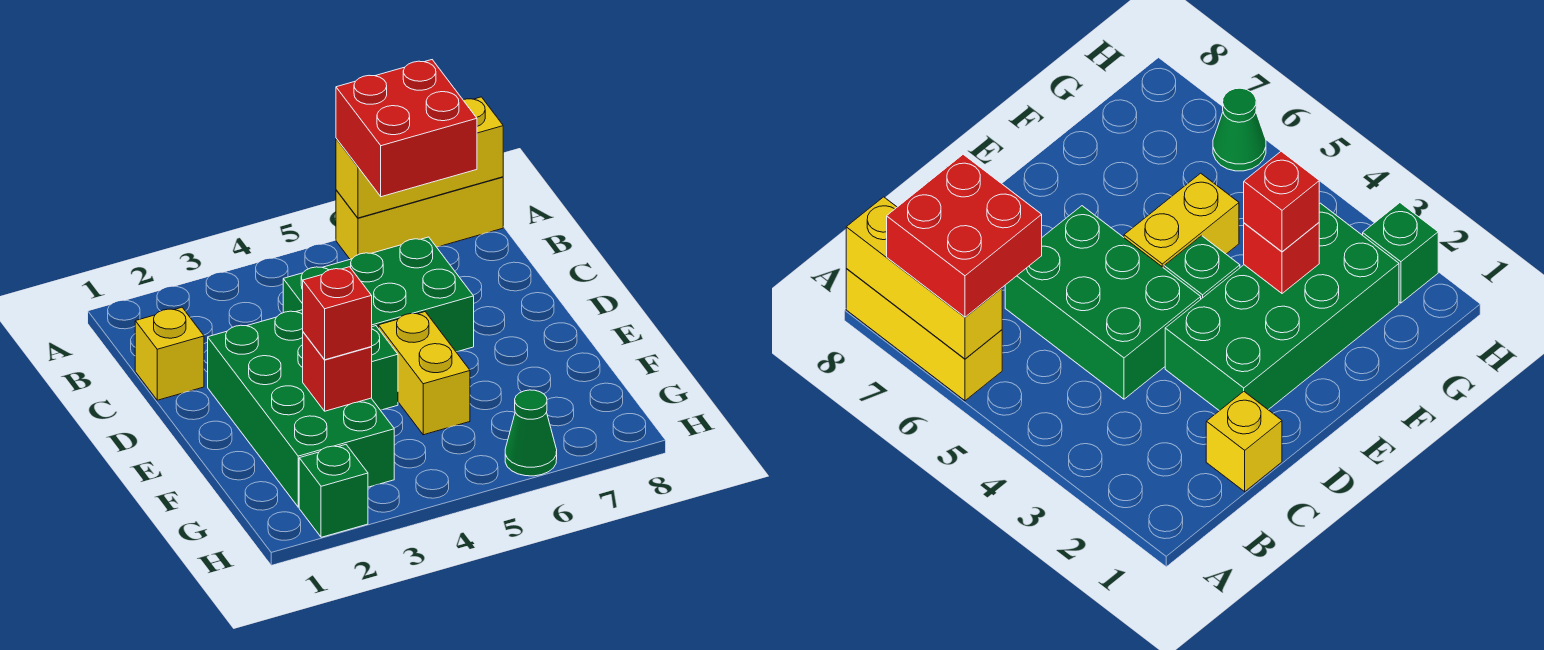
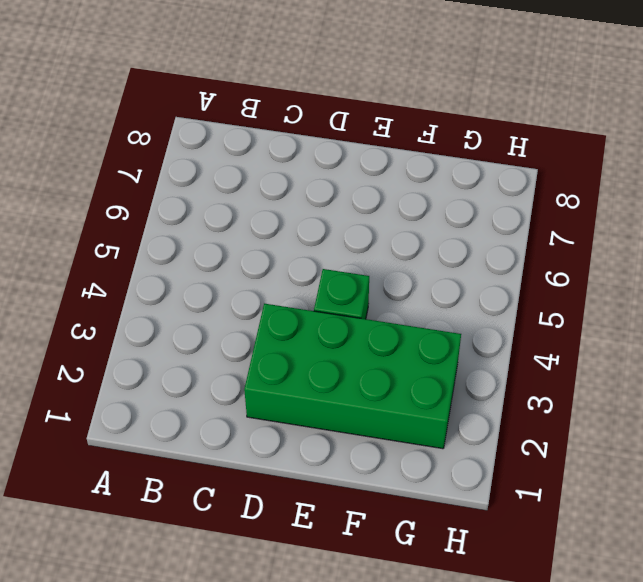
none -> yellow 1x3 brick [336,177,503,259]
none -> yellow 1x1 brick [135,307,204,400]
none -> green 2x3 brick [283,237,474,352]

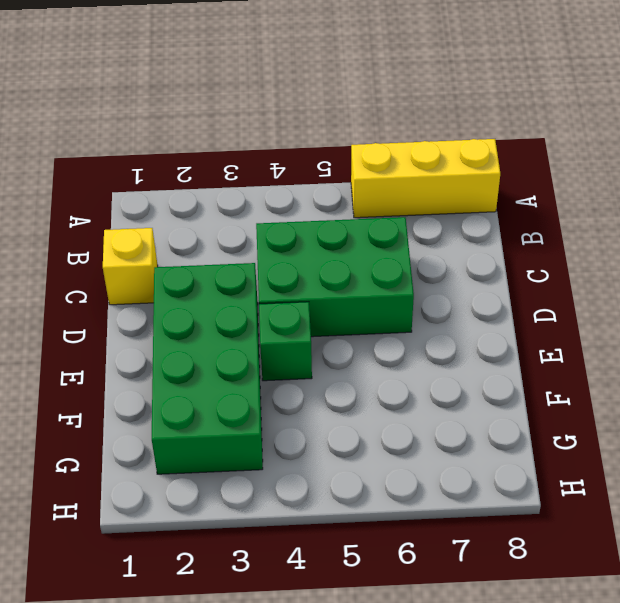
none -> yellow 1x2 brick [378,312,470,435]
none -> green 1x1 brick [299,445,368,537]
none -> green 1x1 cone [505,390,557,476]

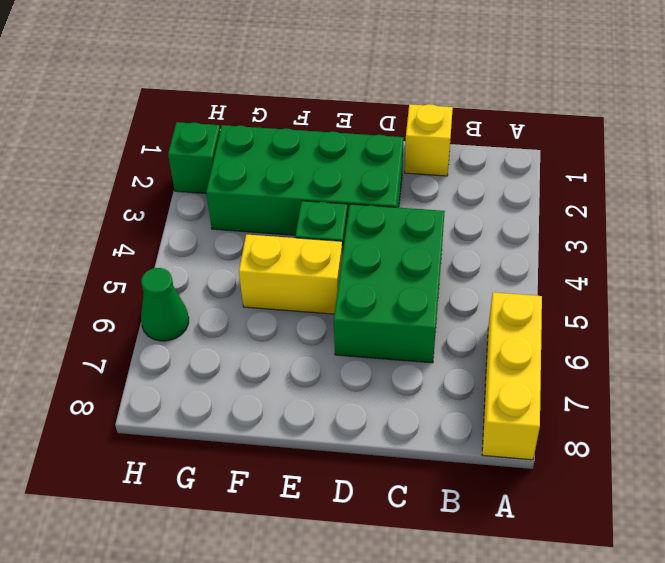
none -> yellow 1x3 brick [336,97,503,218]
none -> red 1x1 brick [303,332,372,411]
none -> red 2x2 brick [336,60,477,197]

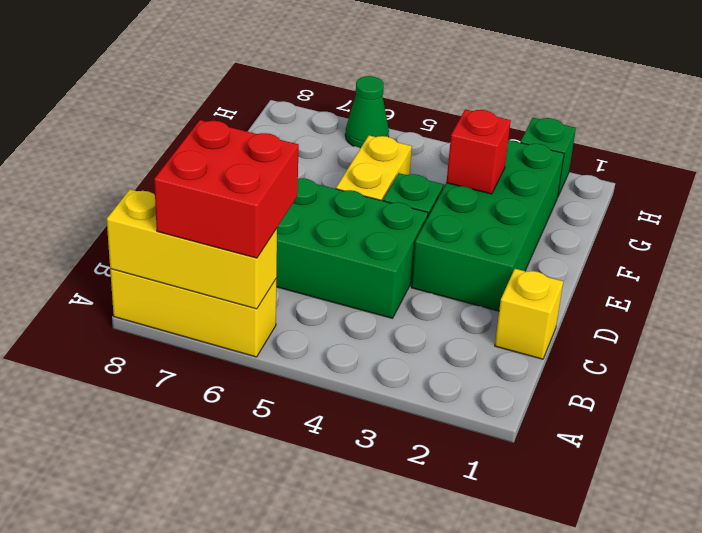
none -> red 1x1 brick [303,267,372,360]

